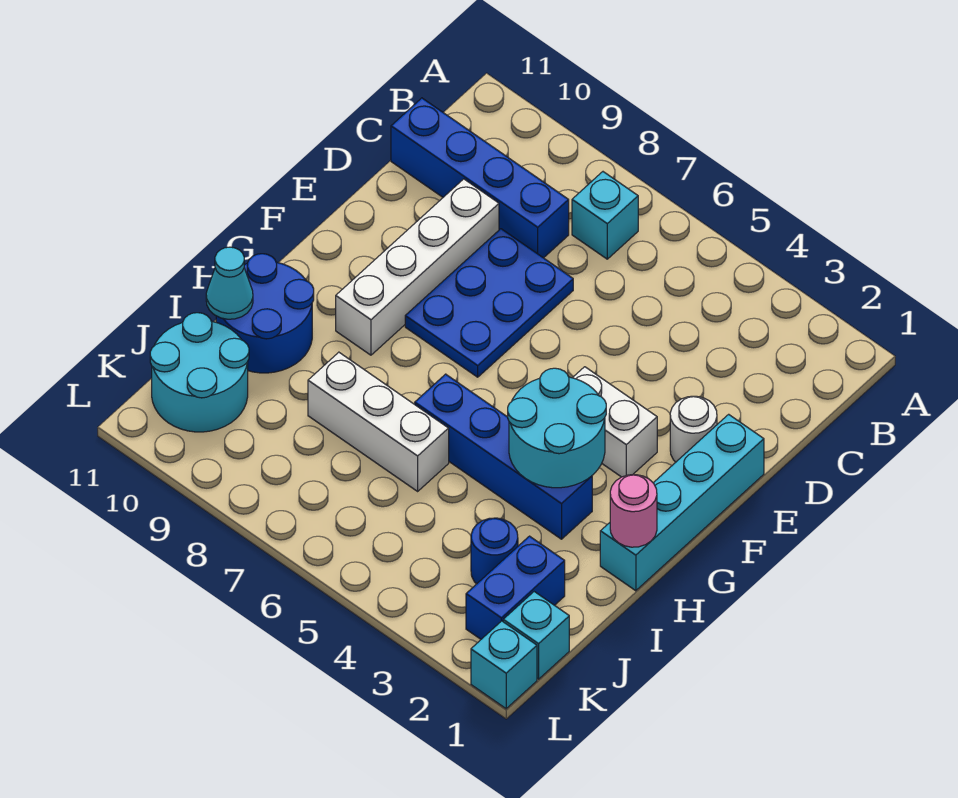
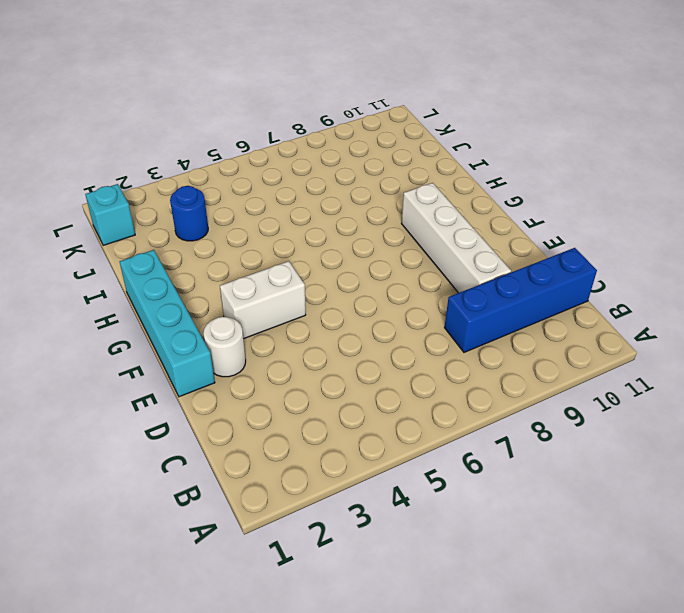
none -> cyan 1x1 brick [572,172,638,259]
none -> blue 2x3 plate [405,229,573,377]
none -> blue 1x4 brick [415,374,592,539]

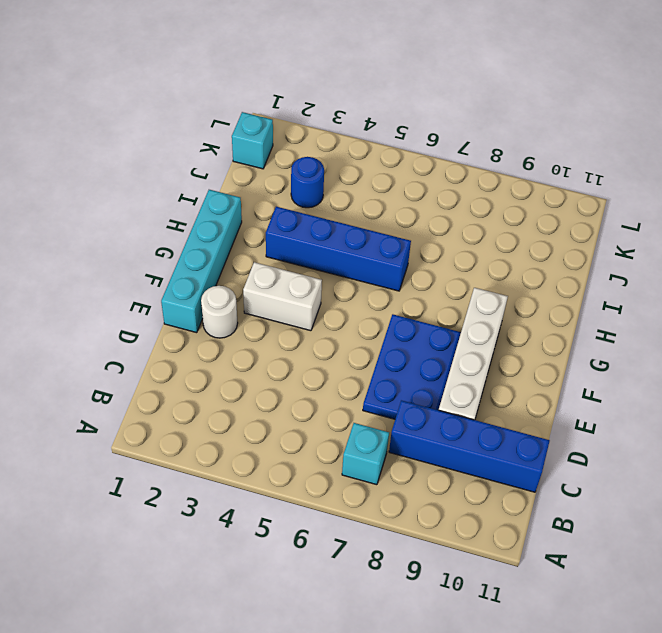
none -> blue 2x2 round brick [216,254,314,373]
none -> white 1x3 brick [308,352,449,491]
none -> blue 1x2 brick [466,536,565,639]

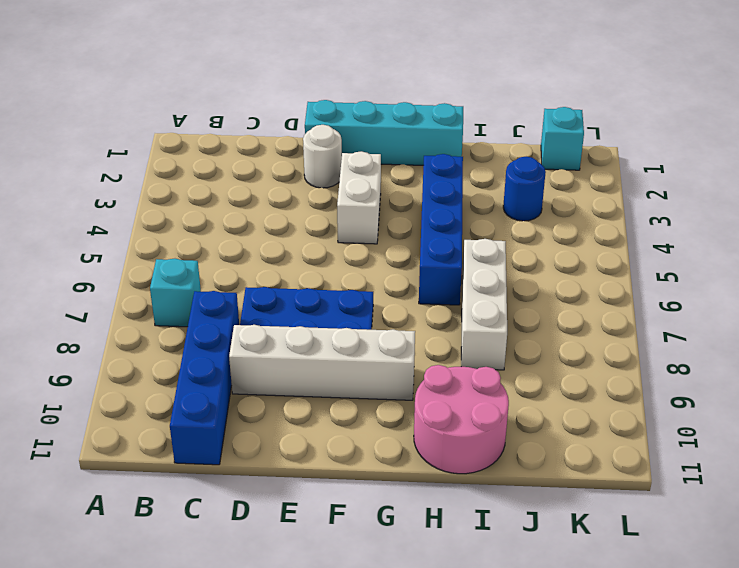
pink 2x2 round brick [414,365,509,474] -> blue 2x2 round brick [216,254,314,373]
none -> blue 1x2 brick [466,536,565,639]
none -> cyan 2x2 round brick [150,313,249,432]
none -> cyan 1x1 brick [471,621,537,709]

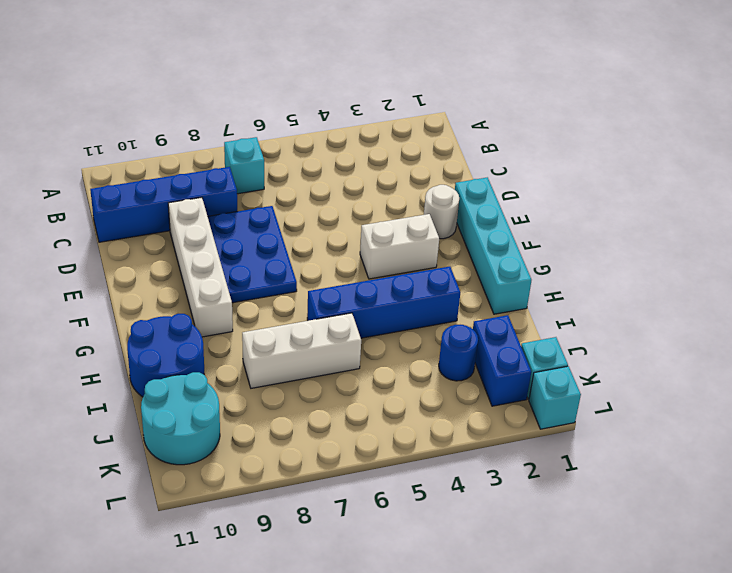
none -> cyan 2x2 round brick [508,368,606,488]
none -> pink 1x1 round brick [610,475,657,547]
none -> cyan 1x1 cone [206,247,253,319]

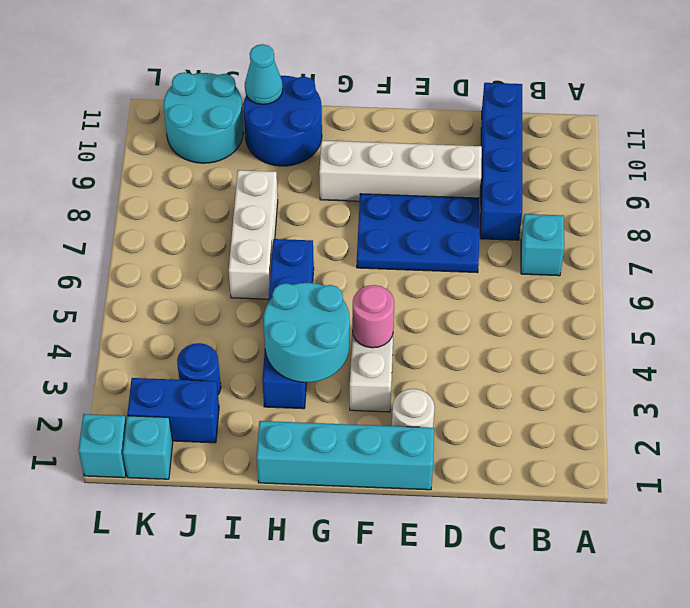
pink 1x1 round brick [352,285,394,348] -> pink 1x1 round brick moved to [610,475,657,547]

